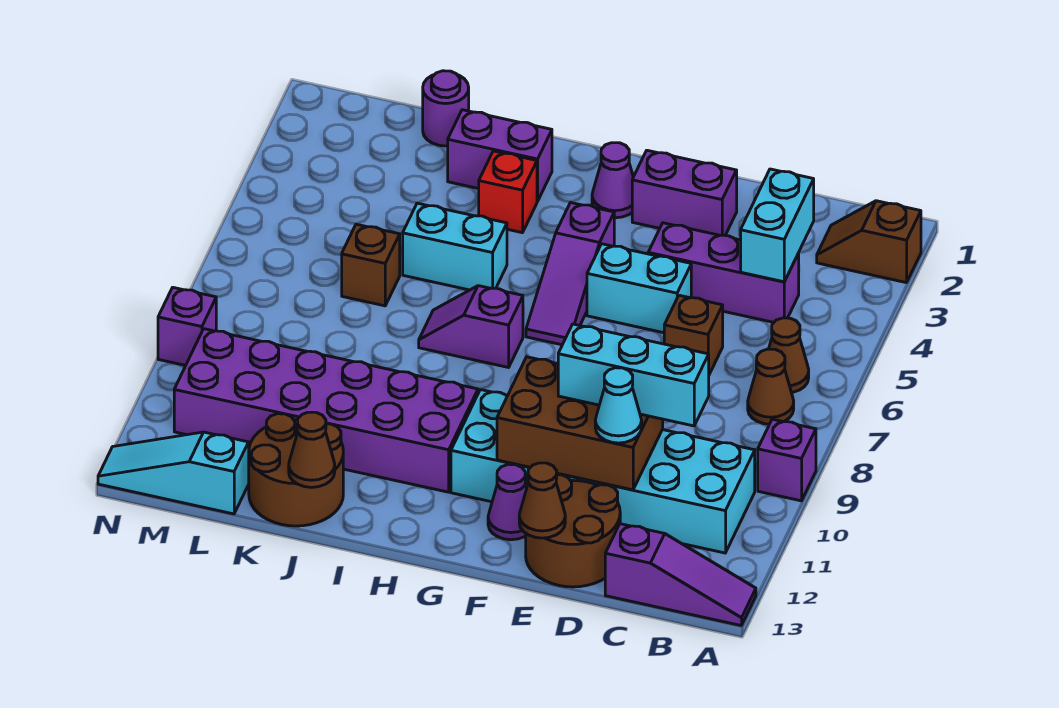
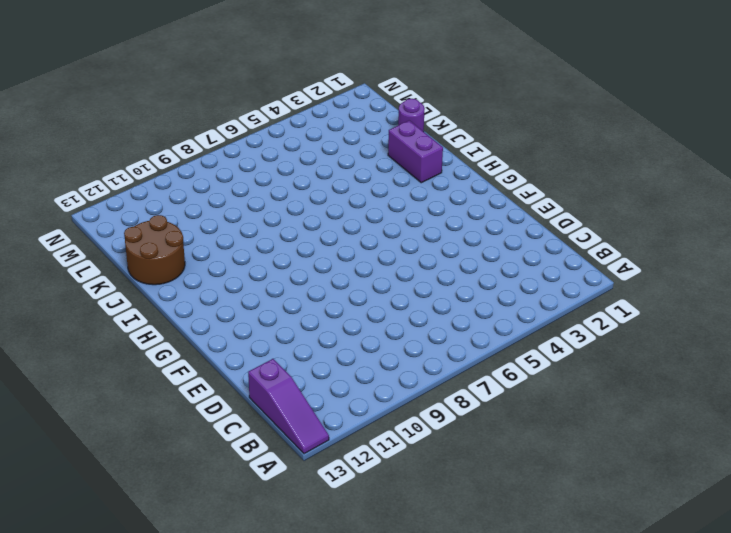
none -> brown 1x2 slope [817,201,921,283]
none -> purple 1x1 brick [758,419,816,501]
none -> brown 1x1 cone [769,318,809,393]
none -> brown 1x1 cone [748,349,794,424]

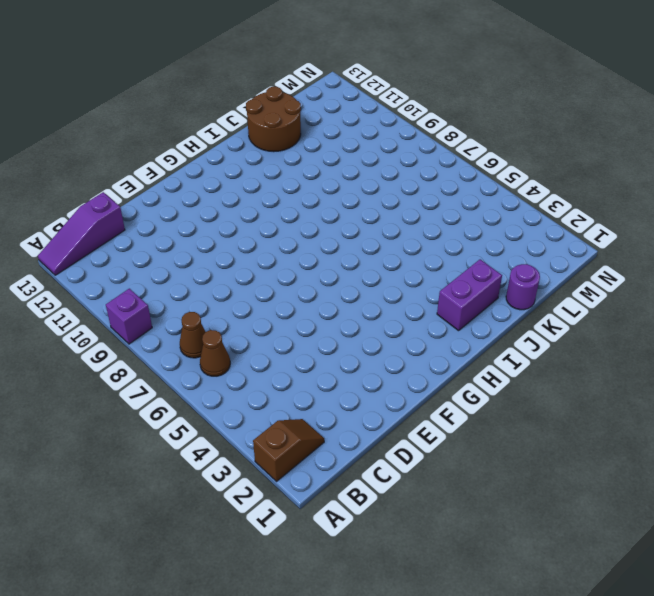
none -> cyan 2x6 brick [451,390,755,553]
none -> purple 1x3 brick [648,223,799,322]
none -> brown 1x1 brick [664,295,723,375]
none -> brown 2x2 round brick [526,475,620,587]

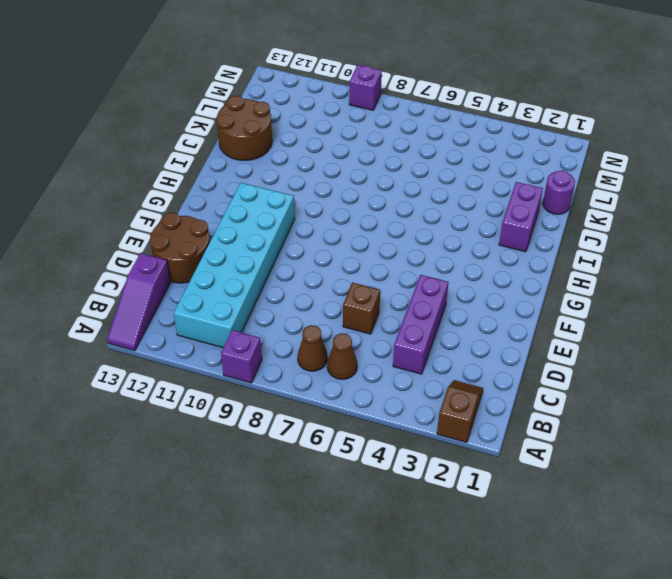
none -> purple 1x2 brick [632,150,737,235]
none -> cyan 1x2 brick [587,244,691,333]
none -> purple 1x1 cone [488,464,526,540]
none -> purple 1x1 cone [592,143,633,218]

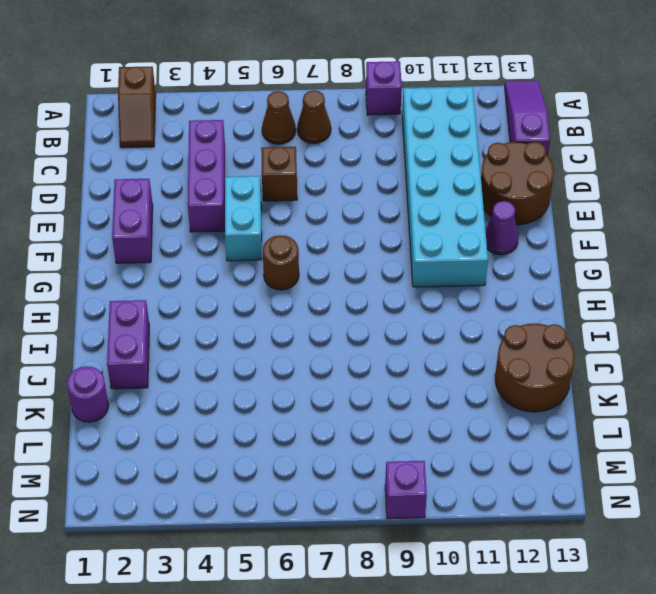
brown 1x1 round brick [263,235,299,290] -> purple 1x3 slope [526,203,614,345]
none -> purple 1x1 cone [592,143,633,218]
none -> purple 1x2 slope [419,286,523,367]
none -> purple 2x6 brick [174,329,478,492]
none -> red 1x1 brick [479,151,537,233]

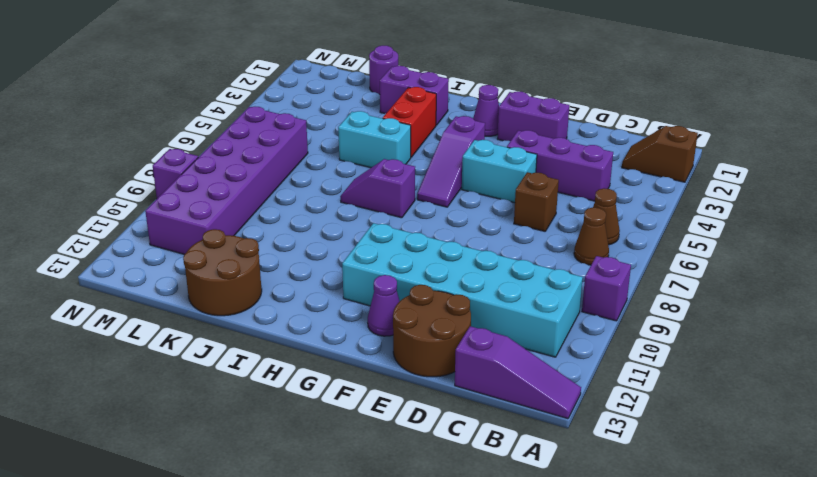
red 1x2 brick [383,87,436,157] -> red 1x1 brick [479,151,537,233]
purple 2x6 brick [145,107,308,254] -> purple 2x6 brick turned to [174,329,478,492]
none -> brown 1x1 brick [342,224,400,306]
none -> cyan 1x3 slope [98,432,249,514]
none -> cyan 1x2 brick [741,169,814,282]
none -> brown 2x3 brick [497,357,663,490]

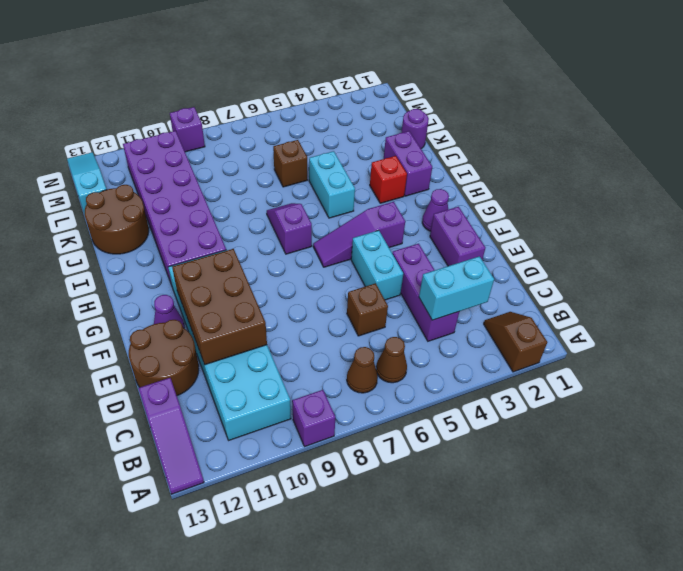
none -> brown 1x1 cone [519,463,565,538]
none -> brown 1x1 cone [289,412,335,487]
none -> cyan 1x3 brick [558,324,709,426]
none -> cyan 1x1 cone [595,368,642,443]

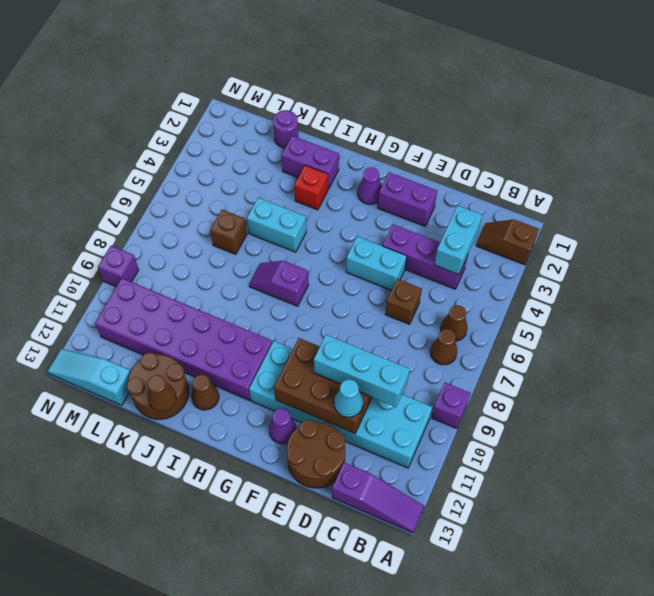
brown 1x1 cone [191,374,219,410] -> brown 1x1 cone moved to [519,463,565,538]
none -> purple 1x3 slope [526,203,614,345]

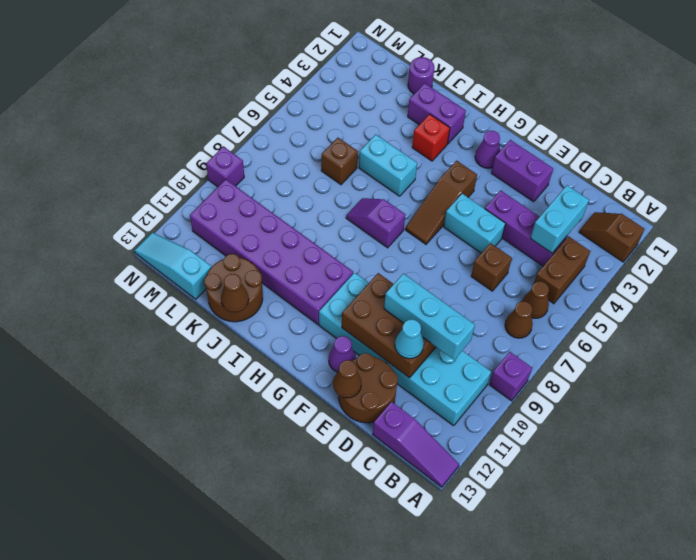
brown 1x2 brick [534,236,590,304] -> none
brown 1x3 slope [406,161,477,244] -> purple 1x3 slope [526,203,614,345]

